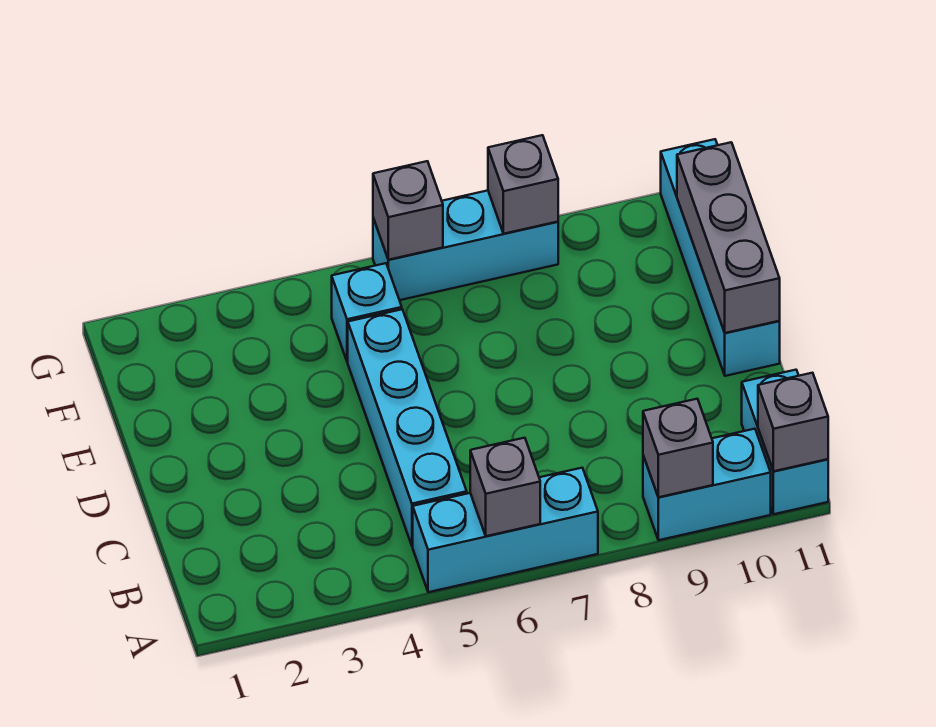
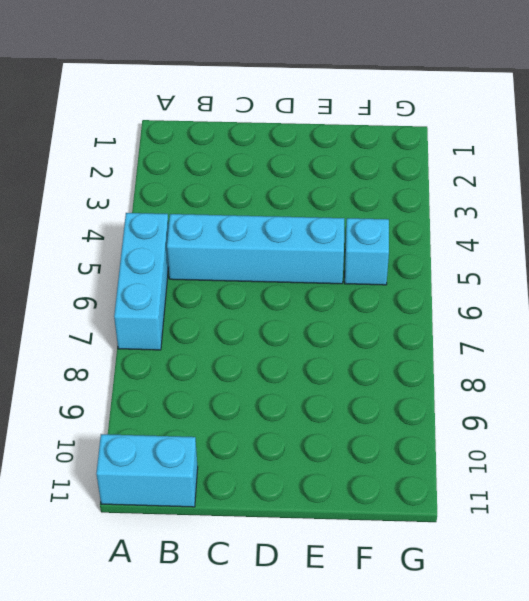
none -> cyan 1x2 brick [643,429,771,540]
none -> cyan 1x4 brick [661,139,780,376]
none -> cyan 1x3 brick [373,191,558,300]

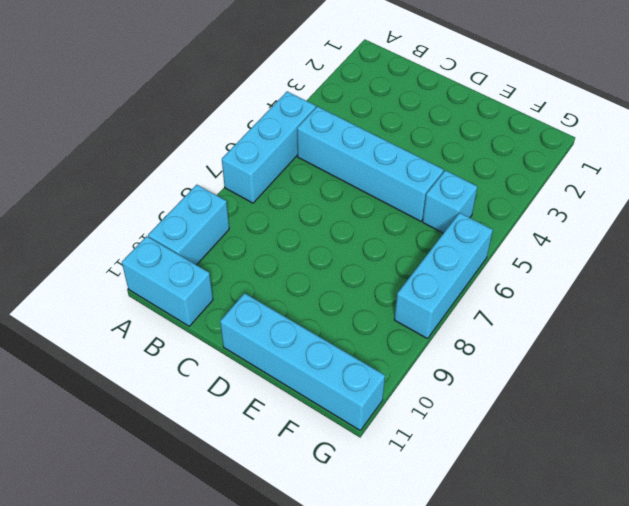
none -> grey 1x1 brick [470,438,540,536]
none -> grey 1x1 brick [643,399,713,497]
none -> grey 1x1 brick [758,373,828,471]

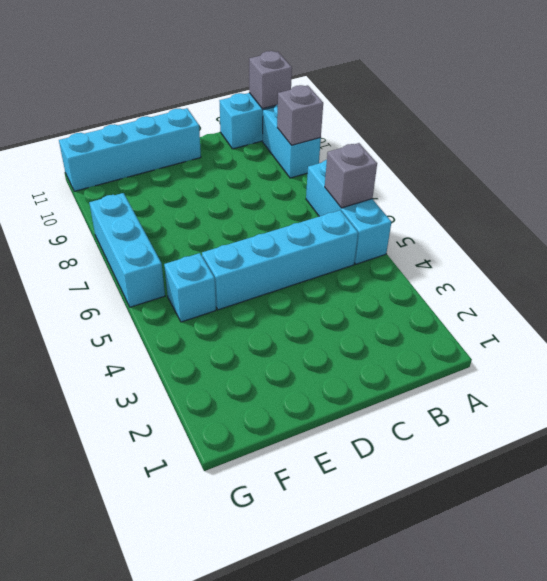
none -> grey 1x3 brick [677,142,780,333]
none -> grey 1x1 brick [373,161,443,260]
none -> grey 1x1 brick [488,135,558,234]

